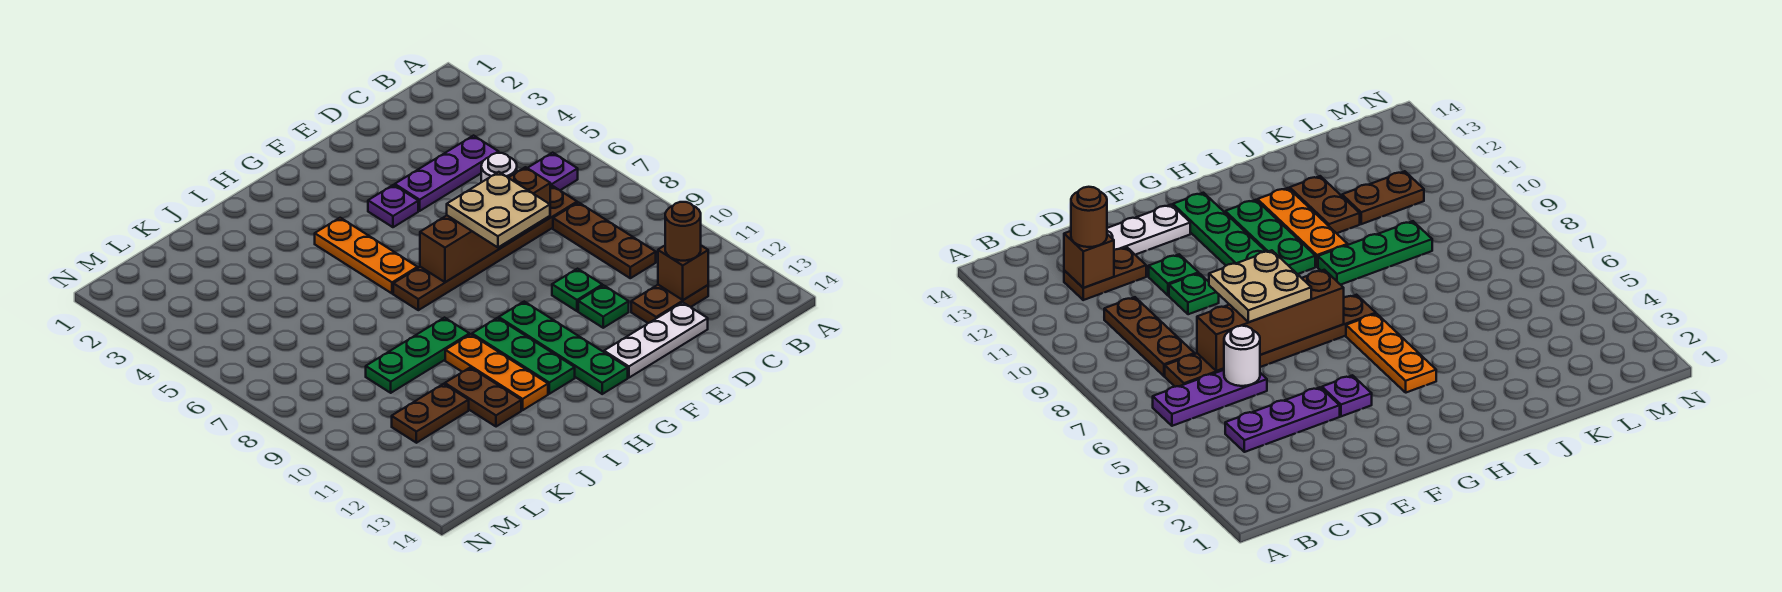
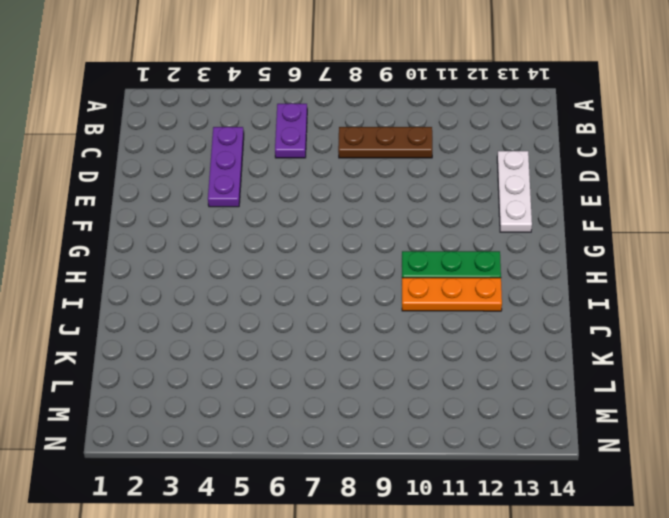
purple 1x2 plate [275,103,307,158] -> purple 1x3 plate [528,153,578,190]
none -> brown 1x6 plate [393,186,577,310]
none -> brown 1x2 plate [631,285,708,323]
none -> green 1x1 plate [552,269,602,311]

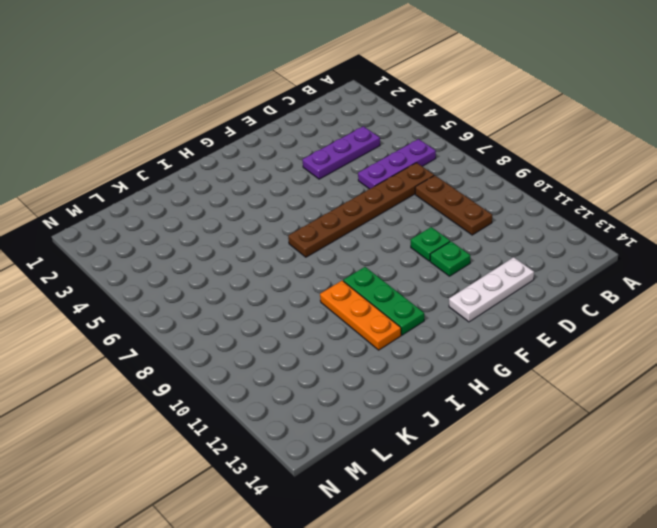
none -> brown 1x2 plate [631,285,708,323]
none -> purple 1x1 plate [368,185,418,227]
none -> green 1x4 plate [499,302,628,394]

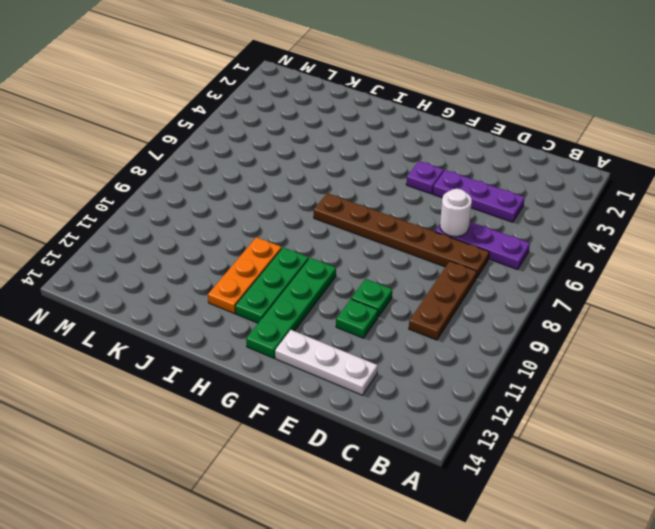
none -> brown 1x2 plate [631,285,708,323]
none -> orange 1x3 plate [315,218,418,294]
none -> green 1x3 plate [366,318,469,393]

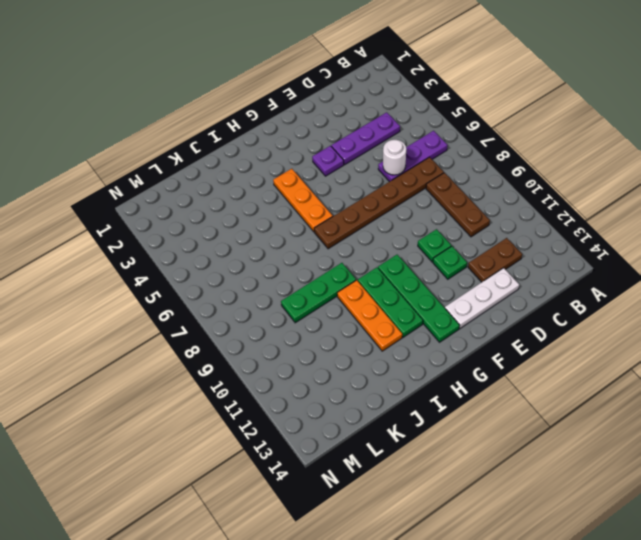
none -> brown 1x2 plate [445,367,521,427]
none -> brown 1x2 plate [392,384,469,443]
none -> brown 1x1 brick [658,246,708,300]

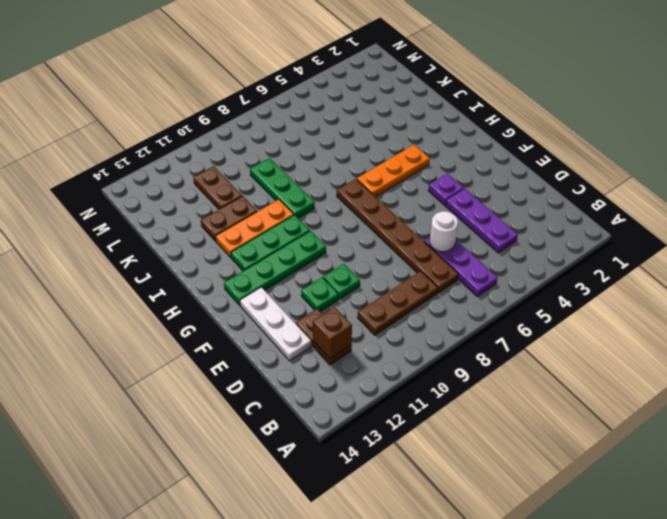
none -> brown 1x4 brick [420,167,550,282]
none -> brown 1x1 round brick [665,202,701,261]
none -> tan 2x2 plate [447,172,550,247]

